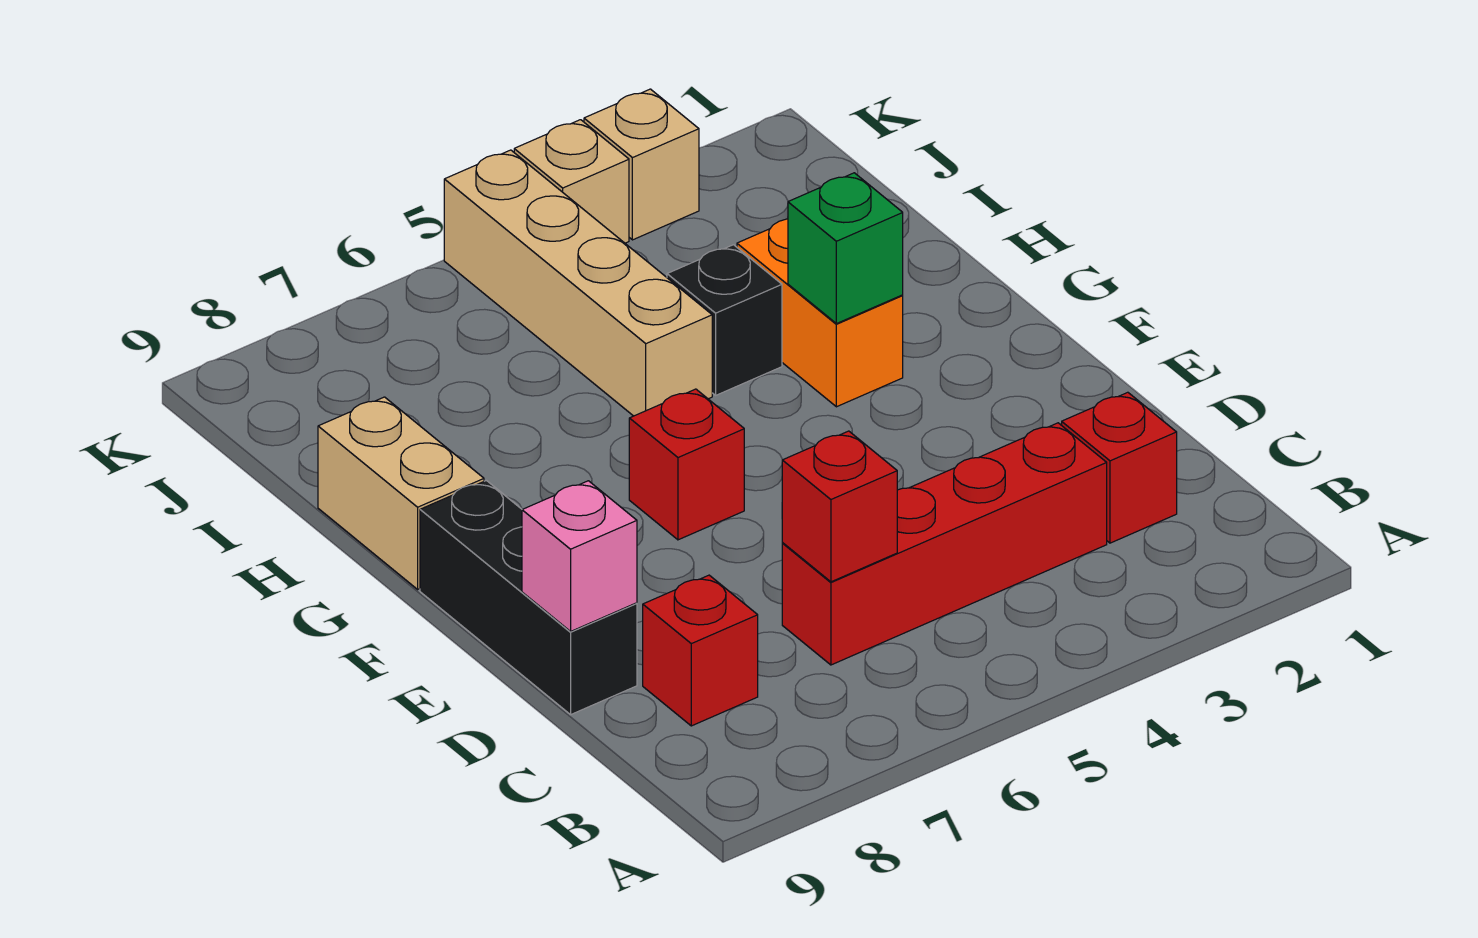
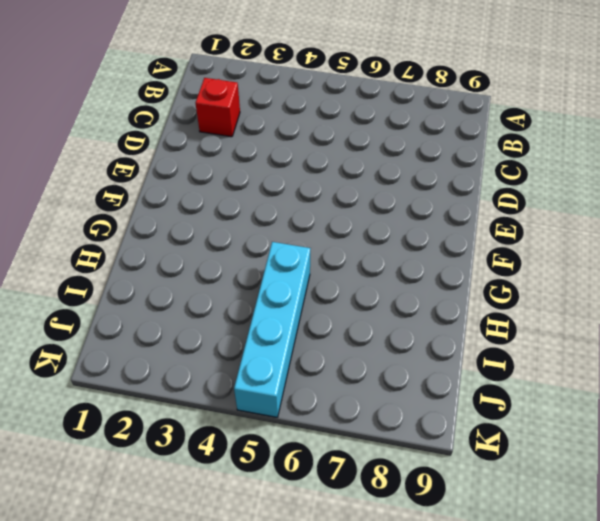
cyan 1x4 brick [234,242,310,417] -> tan 1x4 brick [444,150,712,416]
none -> red 1x4 brick [782,423,1107,665]
none -> red 1x1 brick [643,575,758,726]
none -> black 1x3 brick [420,481,637,715]

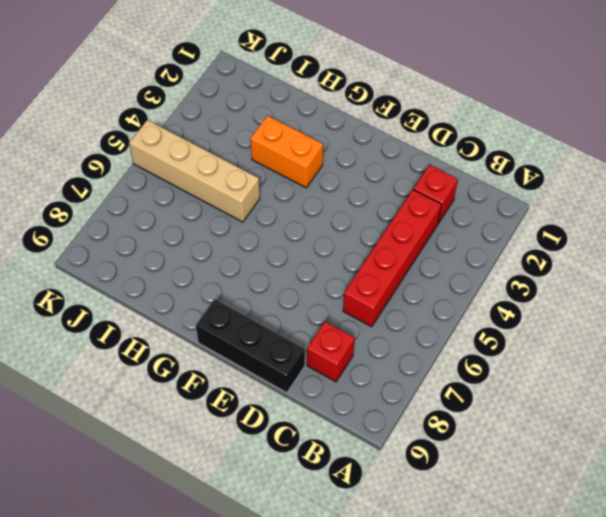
none -> red 1x1 brick [629,389,744,540]
none -> tan 1x2 brick [318,397,484,589]
none -> black 1x1 brick [667,245,782,395]

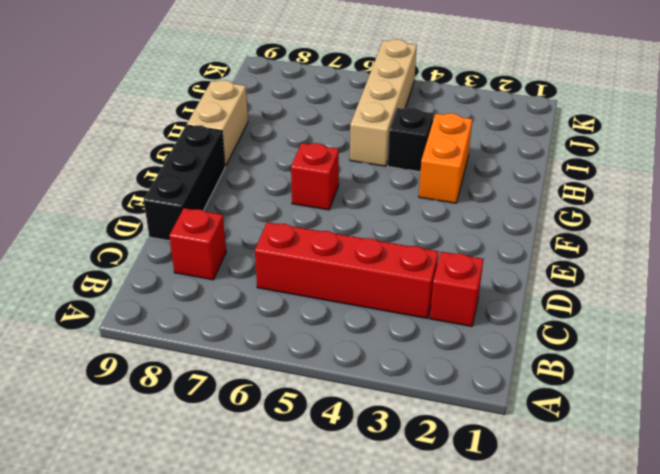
none -> tan 1x1 brick [584,89,699,240]
none -> tan 1x1 brick [514,120,629,243]
none -> red 1x1 brick [782,431,897,582]

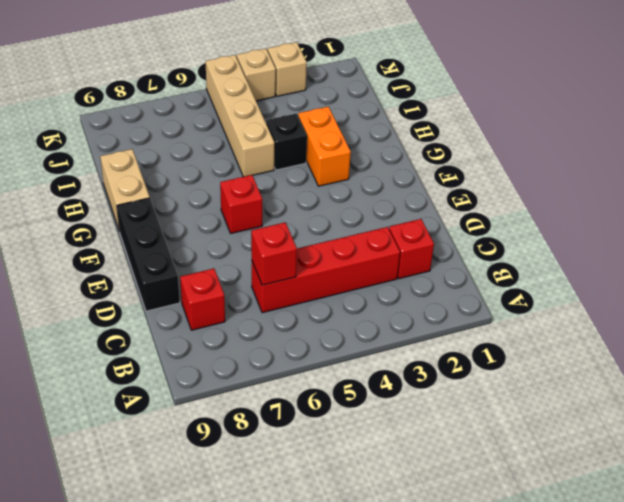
none -> pink 1x1 brick [522,481,637,631]
none -> green 1x1 brick [788,173,903,324]

